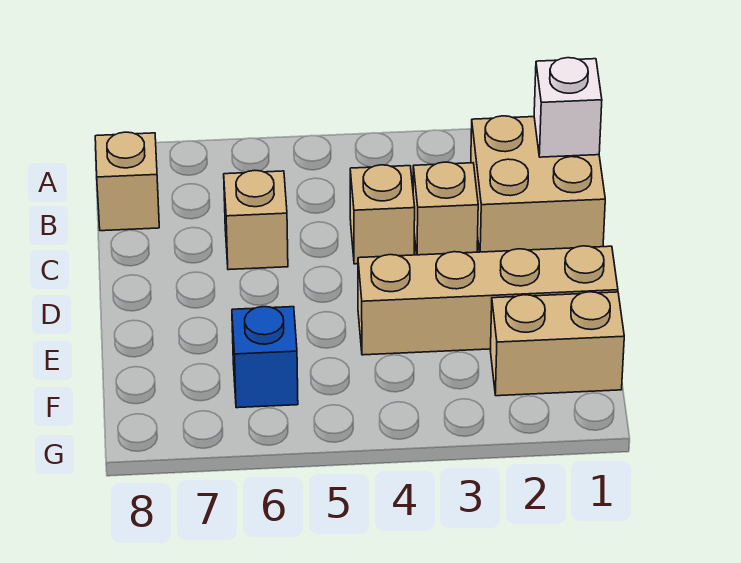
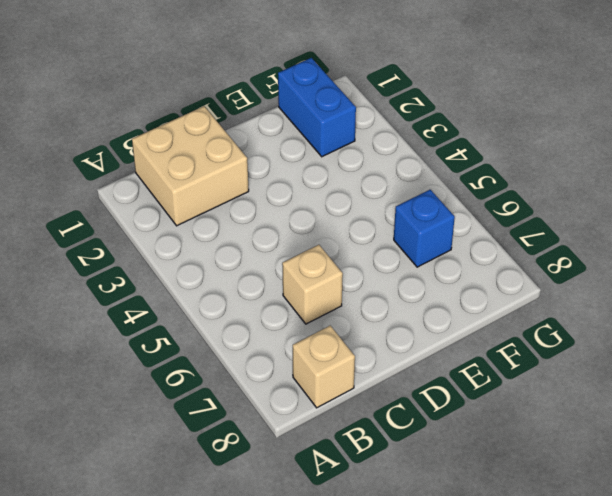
blue 1x2 brick [278,58,356,157] -> tan 1x2 brick [491,292,624,396]
none -> tan 1x1 brick [413,162,478,255]
none -> tan 1x1 brick [350,165,415,264]

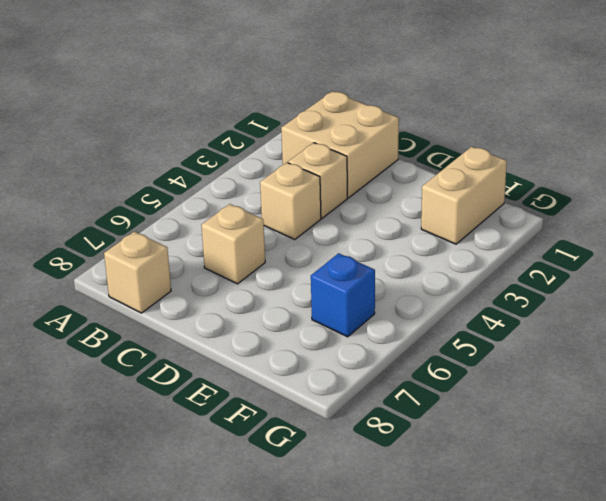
none -> tan 1x4 brick [358,246,618,355]
none -> white 1x1 brick [534,58,602,157]

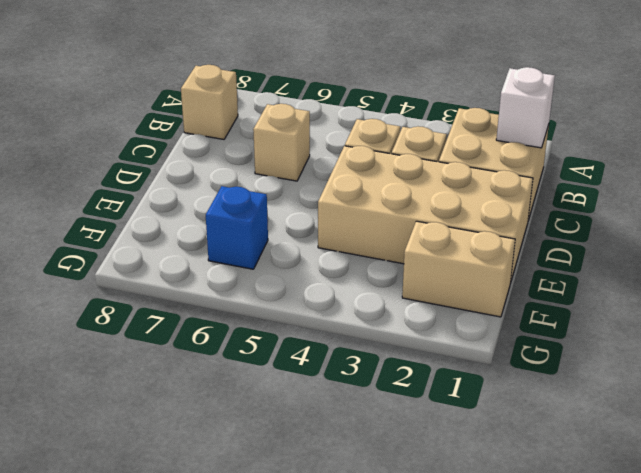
tan 2x4 brick [318,146,533,283] -> tan 1x4 brick [358,246,618,355]

